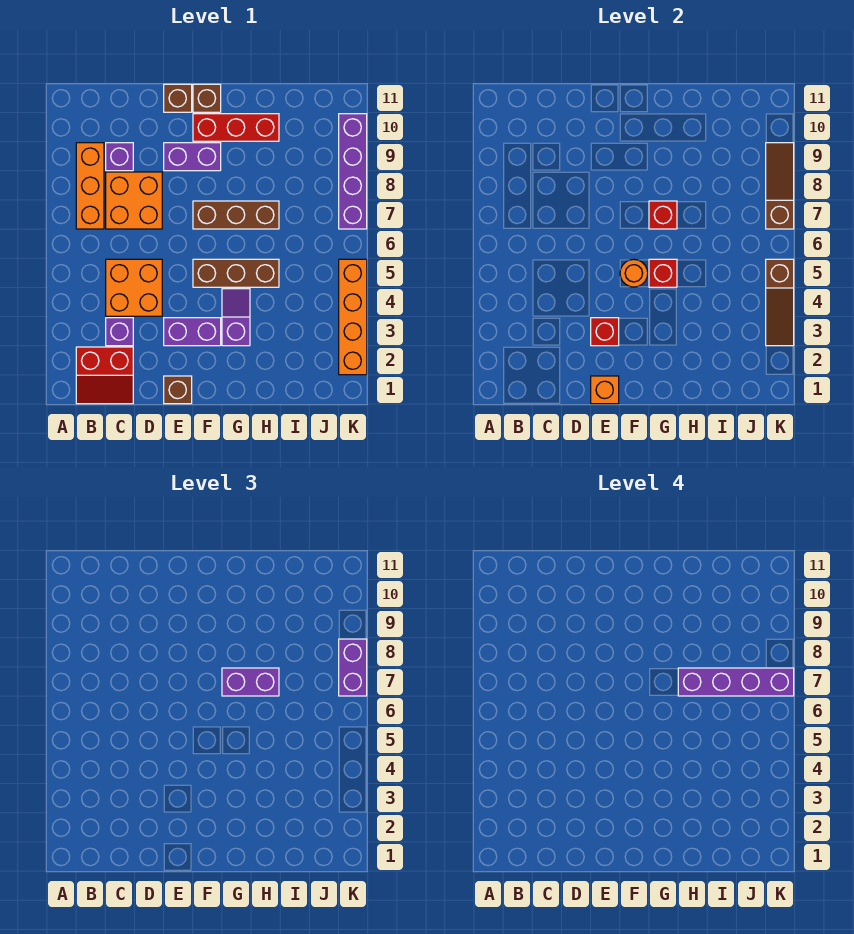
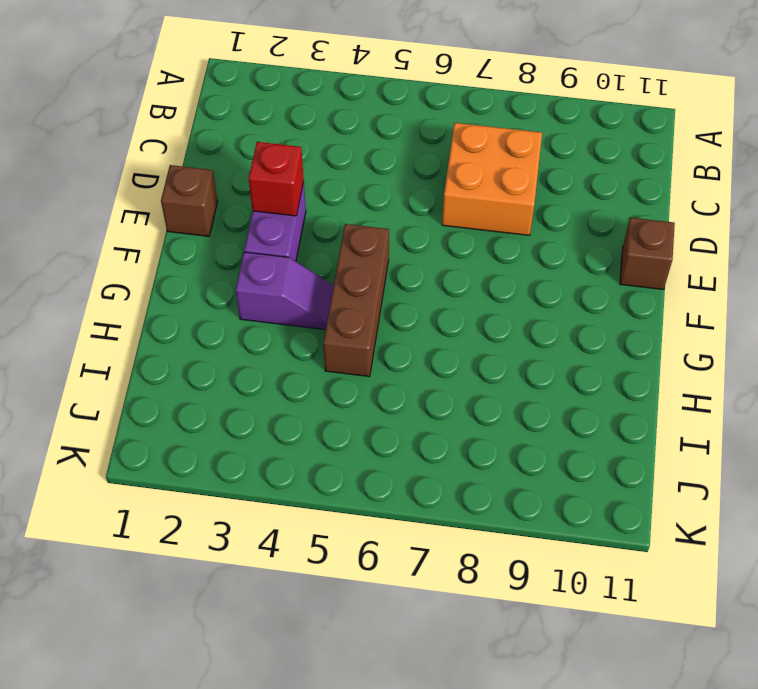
none -> red 2x2 slope [76,347,133,404]
none -> orange 1x3 brick [76,143,104,229]
none -> purple 1x1 brick [106,318,133,346]

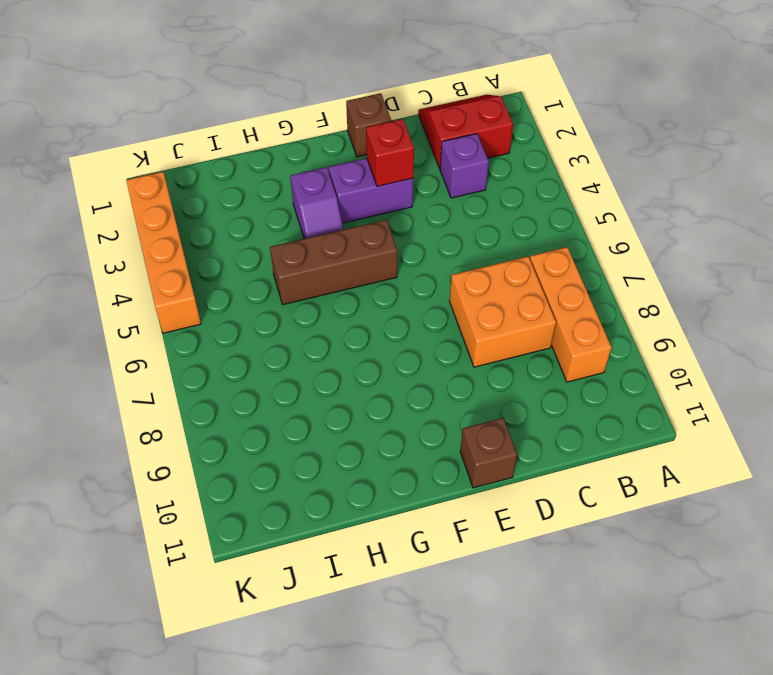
none -> orange 2x2 brick [106,259,162,316]
none -> purple 1x1 brick [106,143,133,171]
none -> purple 1x2 brick [164,143,221,171]

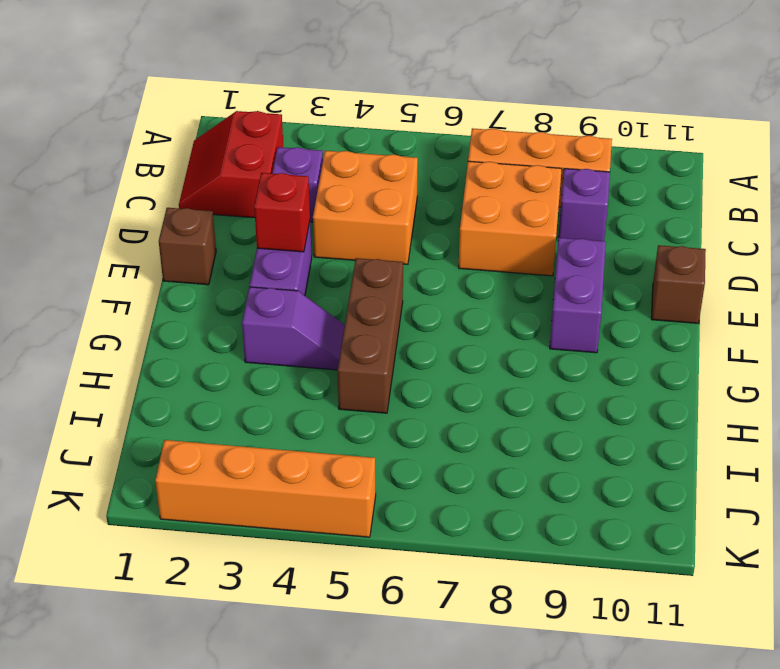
none -> brown 1x3 brick [193,201,279,229]
none -> red 1x3 brick [193,114,279,141]
none -> brown 1x1 brick [193,84,221,112]

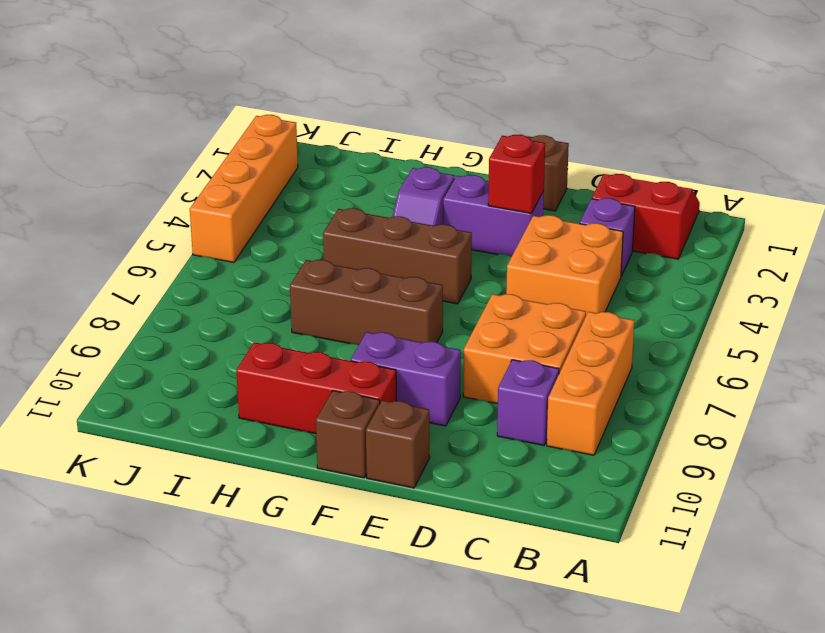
none -> purple 1x4 brick [339,114,367,229]
none -> orange 1x1 brick [591,376,619,404]
none -> orange 1x1 round brick [620,259,648,287]

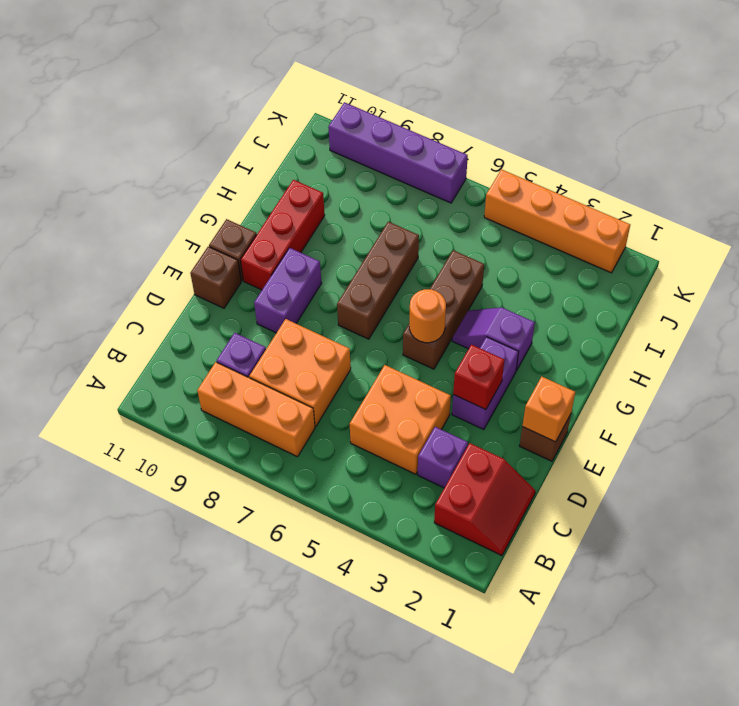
none -> red 1x1 brick [649,259,677,287]
none -> red 1x1 brick [649,201,677,229]
none -> brown 1x3 slope [766,259,794,346]

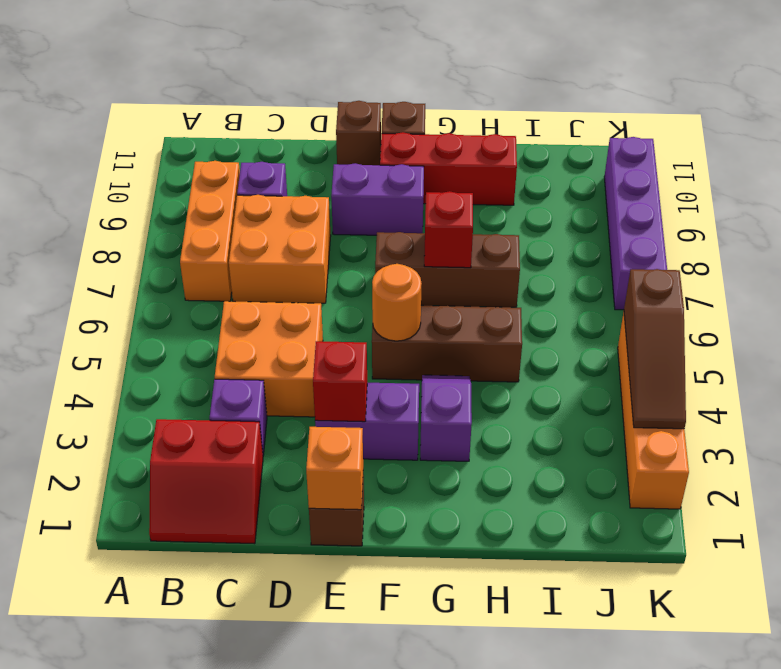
none -> red 1x1 brick [649,259,677,287]
none -> brown 1x3 slope [766,143,794,229]
none -> purple 1x2 brick [222,668,279,696]

